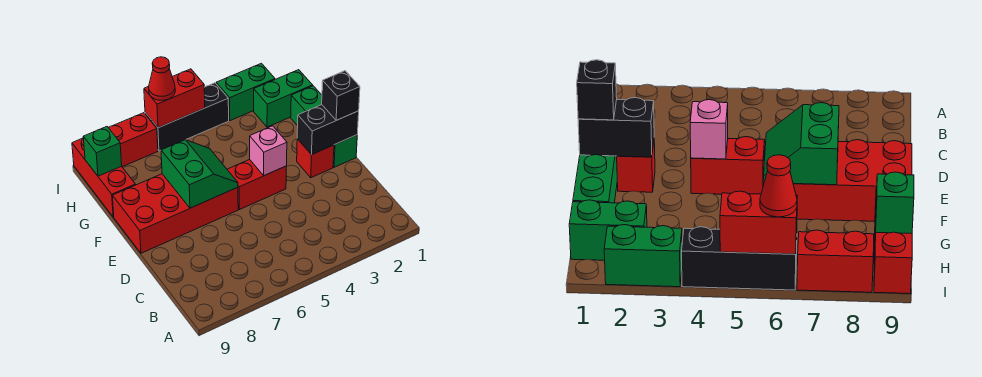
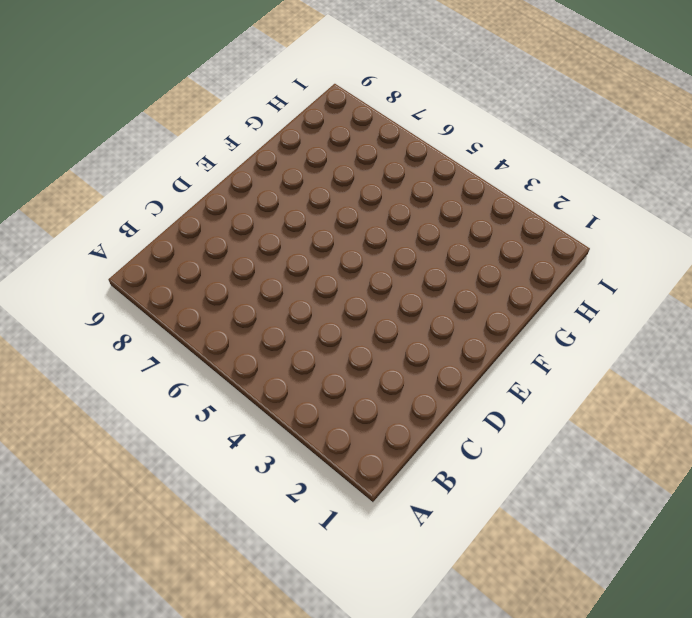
none -> green 1x3 brick [291,86,357,167]
none -> red 1x1 brick [297,139,334,178]
none -> red 1x2 brick [227,159,287,210]

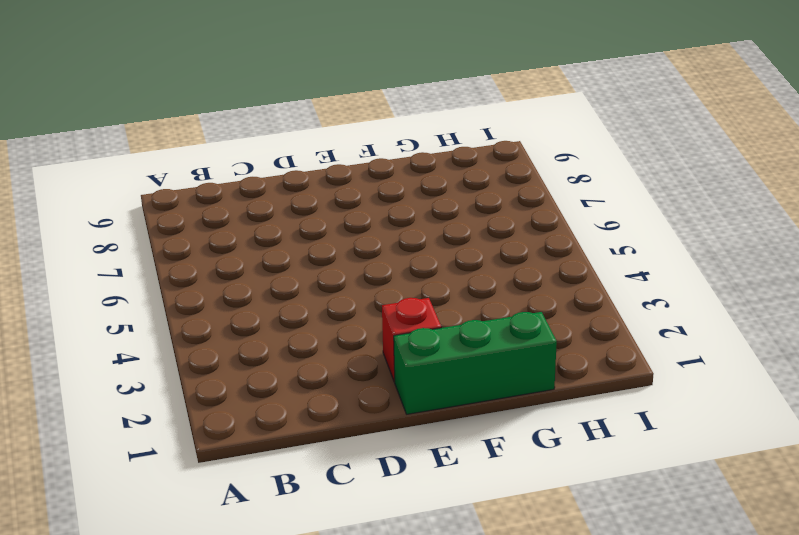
none -> red 1x2 brick [227,159,287,210]
none -> red 2x4 brick [112,174,238,253]
none -> red 1x3 brick [72,138,136,217]

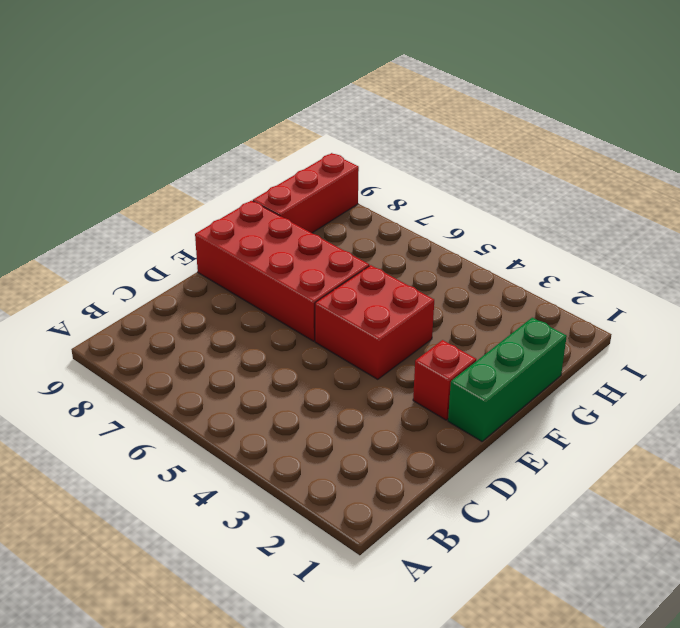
red 2x2 brick [315,265,434,379] -> red 1x2 brick [227,159,287,210]
none -> green 1x2 brick [254,70,313,127]
none -> green 1x2 brick [216,63,275,121]
none -> black 1x3 brick [145,83,229,151]

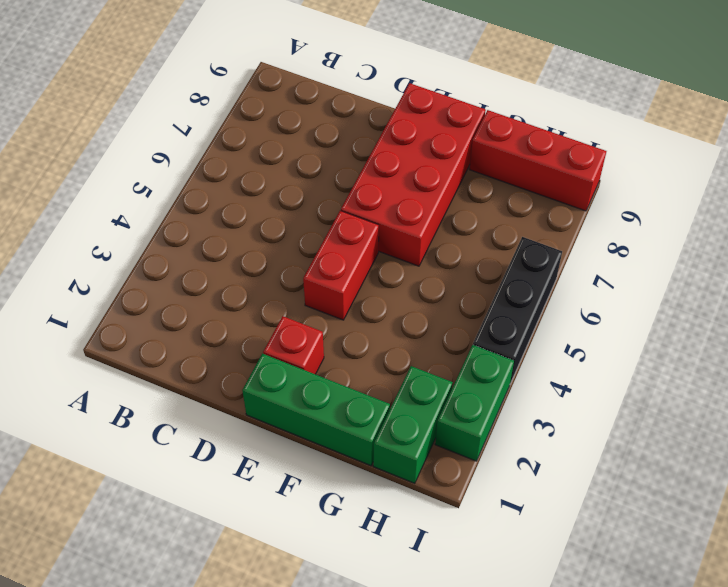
none -> red 1x2 brick [108,113,158,167]
none -> black 1x2 brick [297,105,359,155]
none -> pink 1x1 brick [250,126,287,176]

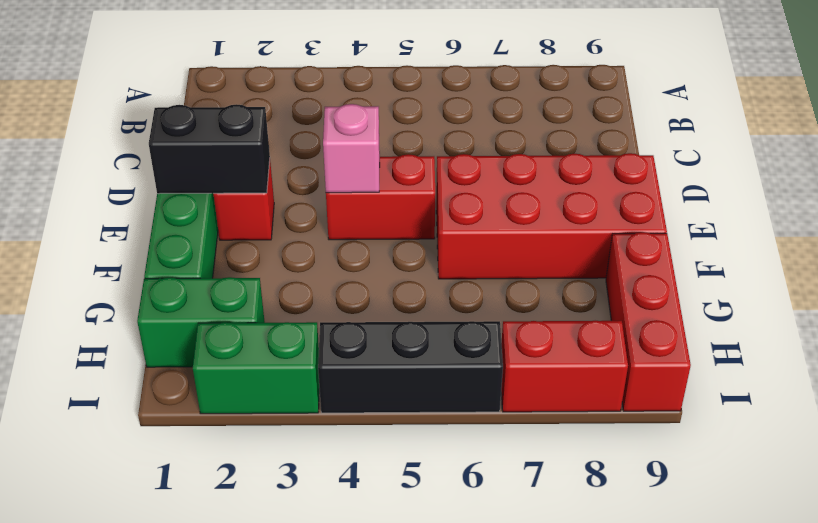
none -> green 2x2 slope [161,140,238,208]
none -> green 1x1 brick [83,127,122,176]
none -> red 1x2 brick [144,69,205,128]

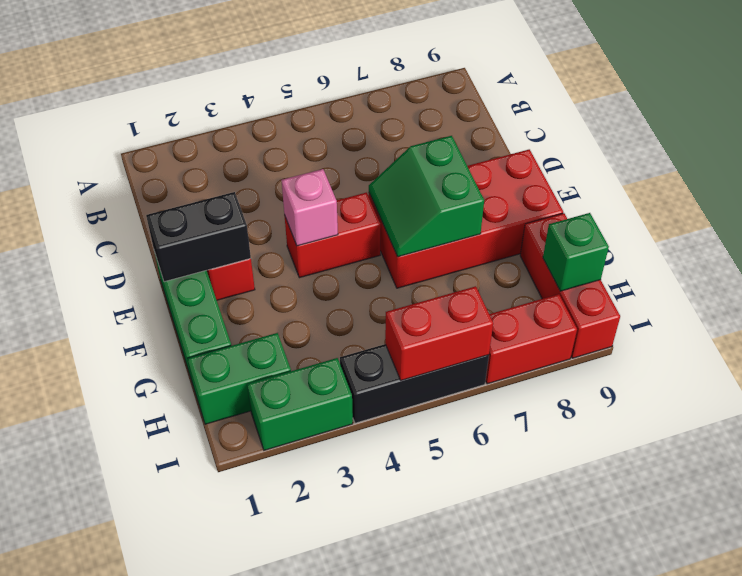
none -> black 1x1 brick [322,71,360,120]
none -> red 1x1 cone [149,57,175,100]

